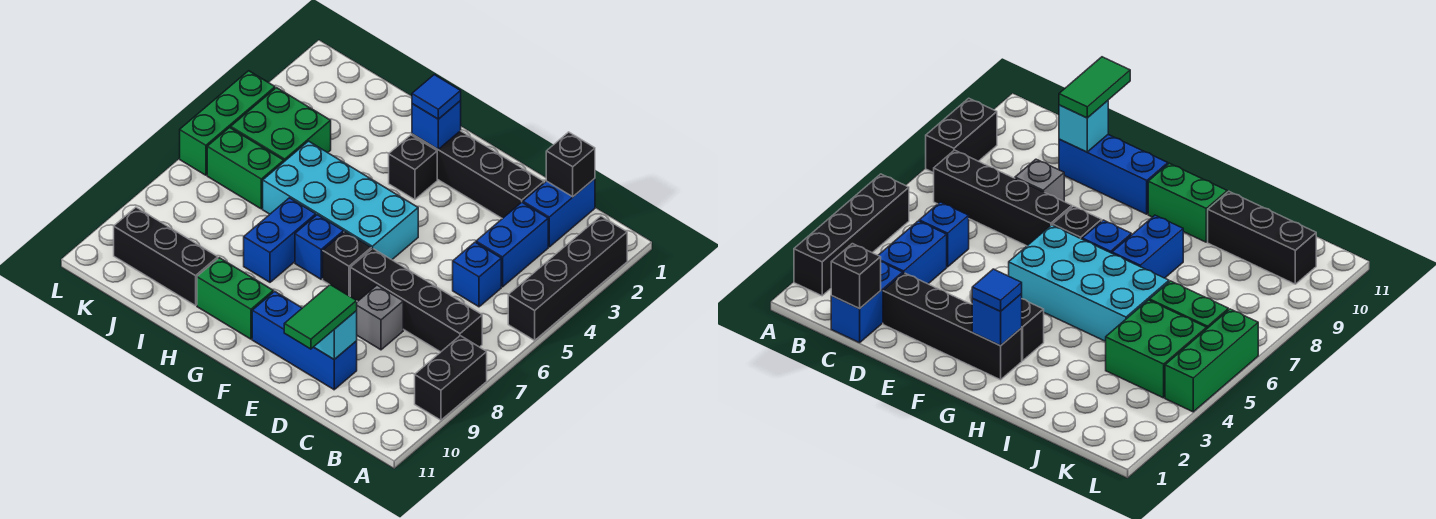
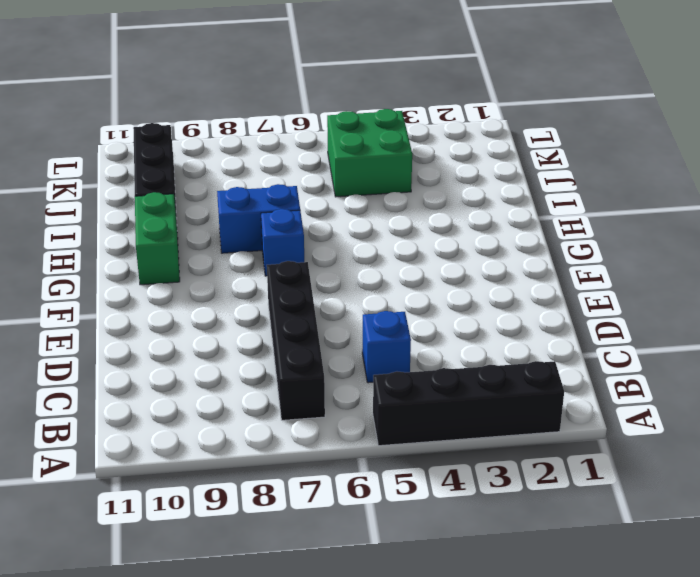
none -> black 1x2 brick [415,336,487,420]
none -> blue 1x2 brick [523,179,595,247]
none -> blue 1x2 brick [476,202,548,287]

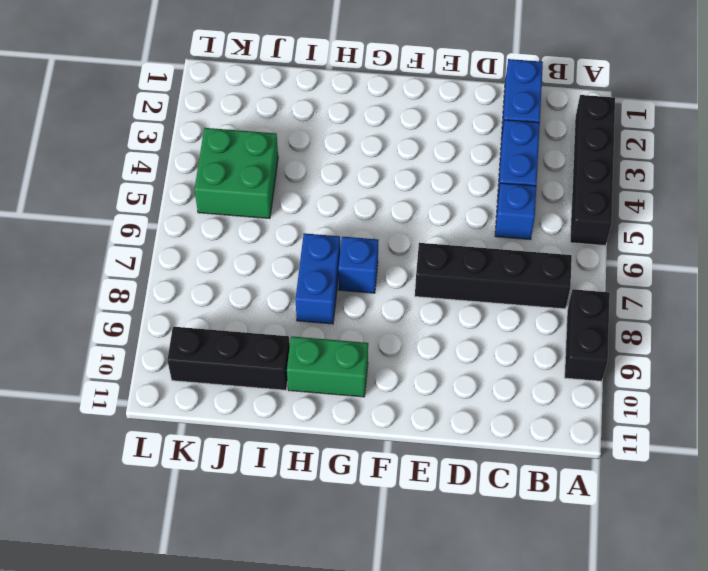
none -> black 1x4 brick [412,131,544,219]
none -> grey 1x1 brick [356,285,403,350]
none -> blue 1x3 brick [252,291,357,390]

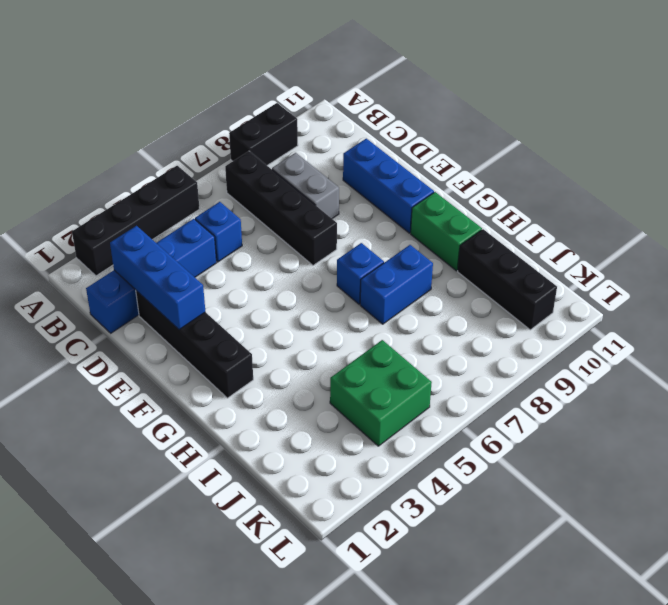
blue 1x3 brick [110,226,205,330] -> none
grey 1x2 brick [272,153,339,219] -> grey 1x1 brick [356,285,403,350]
none -> cyan 2x4 brick [263,141,418,260]
none -> black 1x1 brick [323,232,371,296]
none -> black 1x1 brick [389,135,437,200]

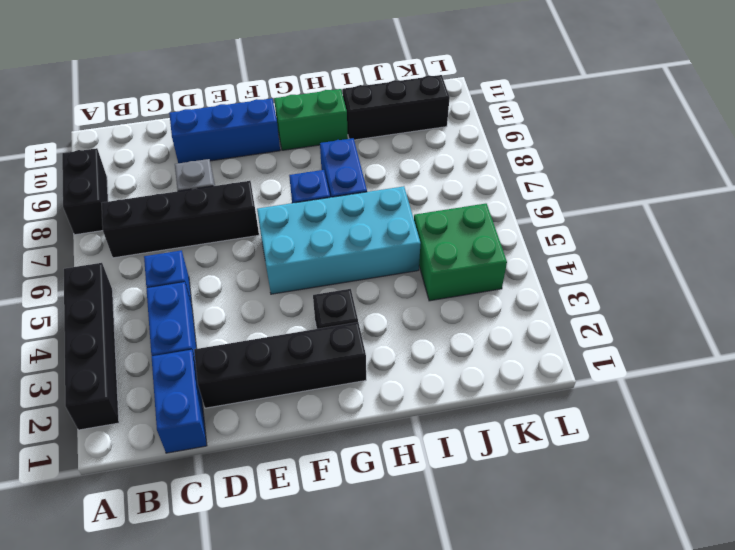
none -> black 1x1 brick [323,232,371,296]
none -> green 1x2 brick [207,127,284,209]
none -> green 1x3 brick [180,71,275,175]

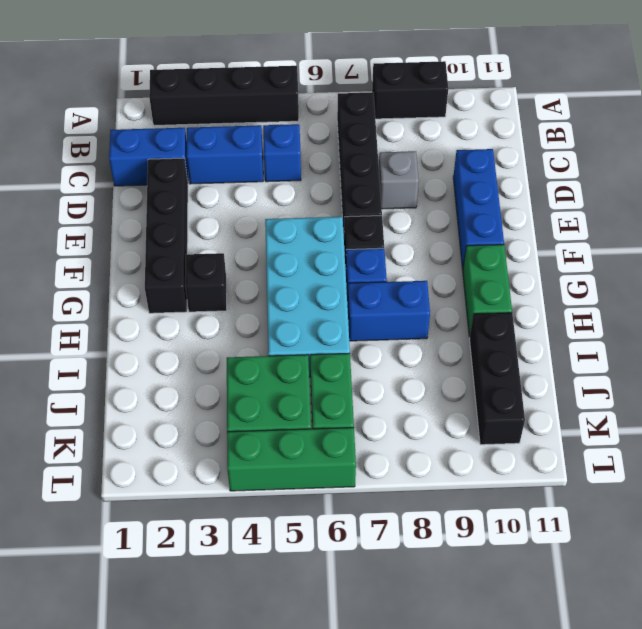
none -> black 1x1 brick [546,132,595,197]
none -> cyan 1x1 brick [314,311,357,359]
none -> blue 1x1 brick [412,101,461,149]

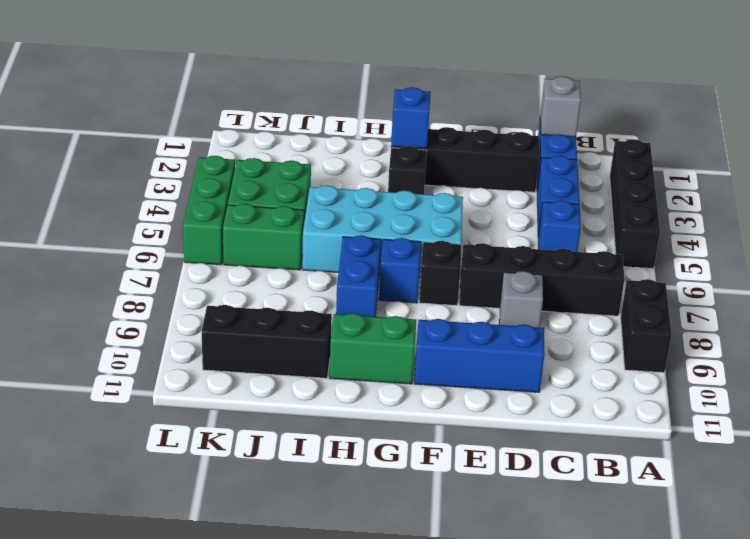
grey 1x1 brick [540,77,581,137] -> black 1x1 brick [546,132,595,197]
none -> cyan 1x1 brick [314,311,357,359]
none -> green 1x2 tile [284,285,357,349]
none -> blue 1x1 tile [412,75,461,119]

